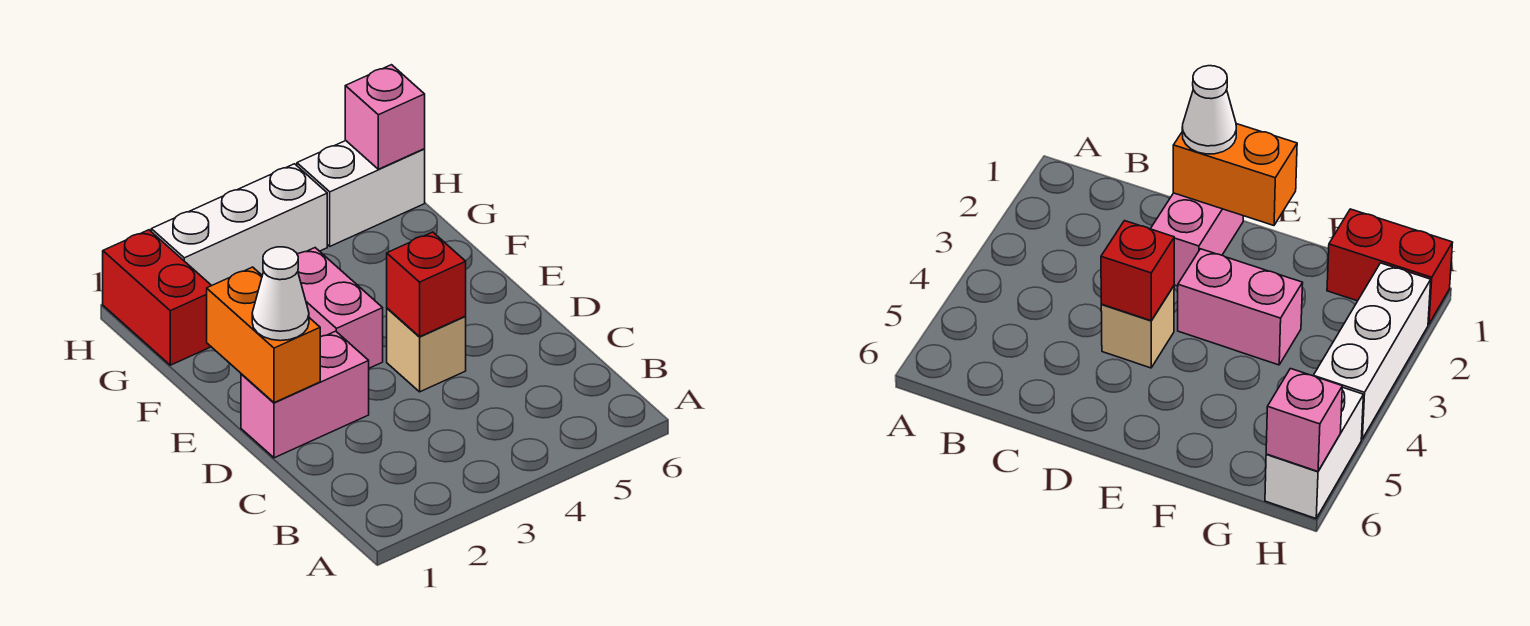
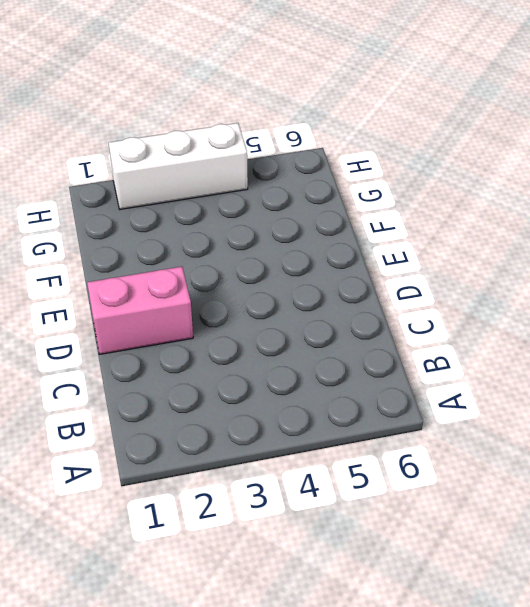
none -> tan 1x1 brick [387,308,466,392]
none -> pink 1x2 brick [297,248,383,368]

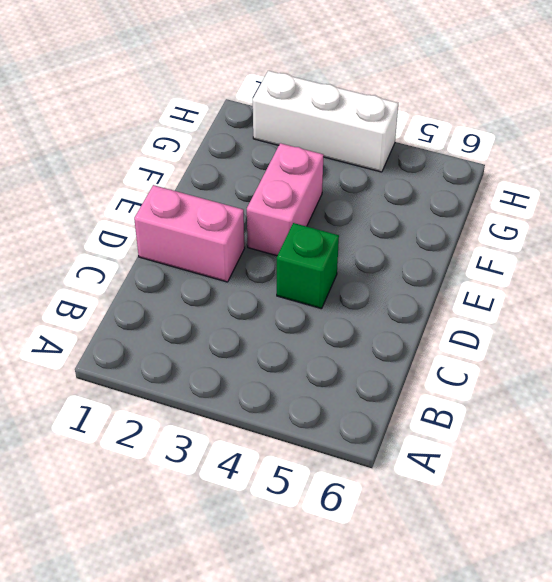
green 1x1 brick [277,223,339,309] -> tan 1x1 brick [387,308,466,392]
none -> red 1x2 brick [103,230,212,365]
none -> white 1x2 brick [297,140,425,246]

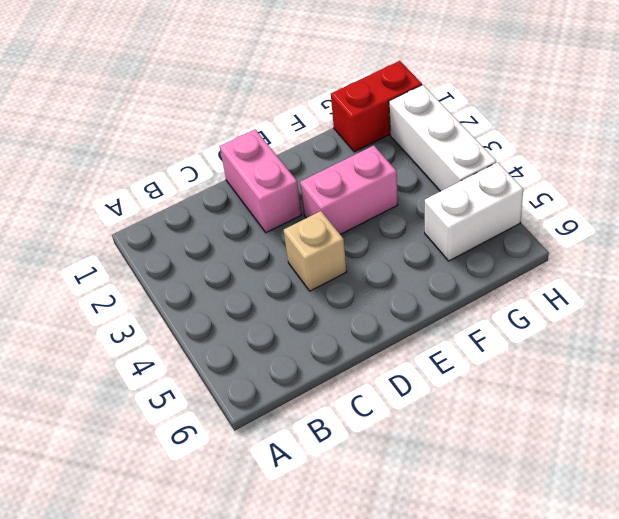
white 1x2 brick [425,162,523,261] -> white 1x2 brick turned to [297,140,425,246]
none -> orange 1x2 brick [207,267,320,403]
none -> red 1x1 brick [387,232,466,337]

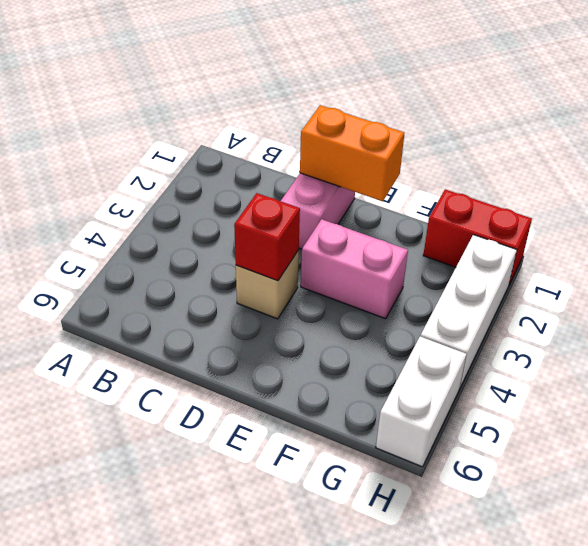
none -> pink 1x1 brick [345,65,425,169]
none -> white 1x1 cone [252,247,309,341]

